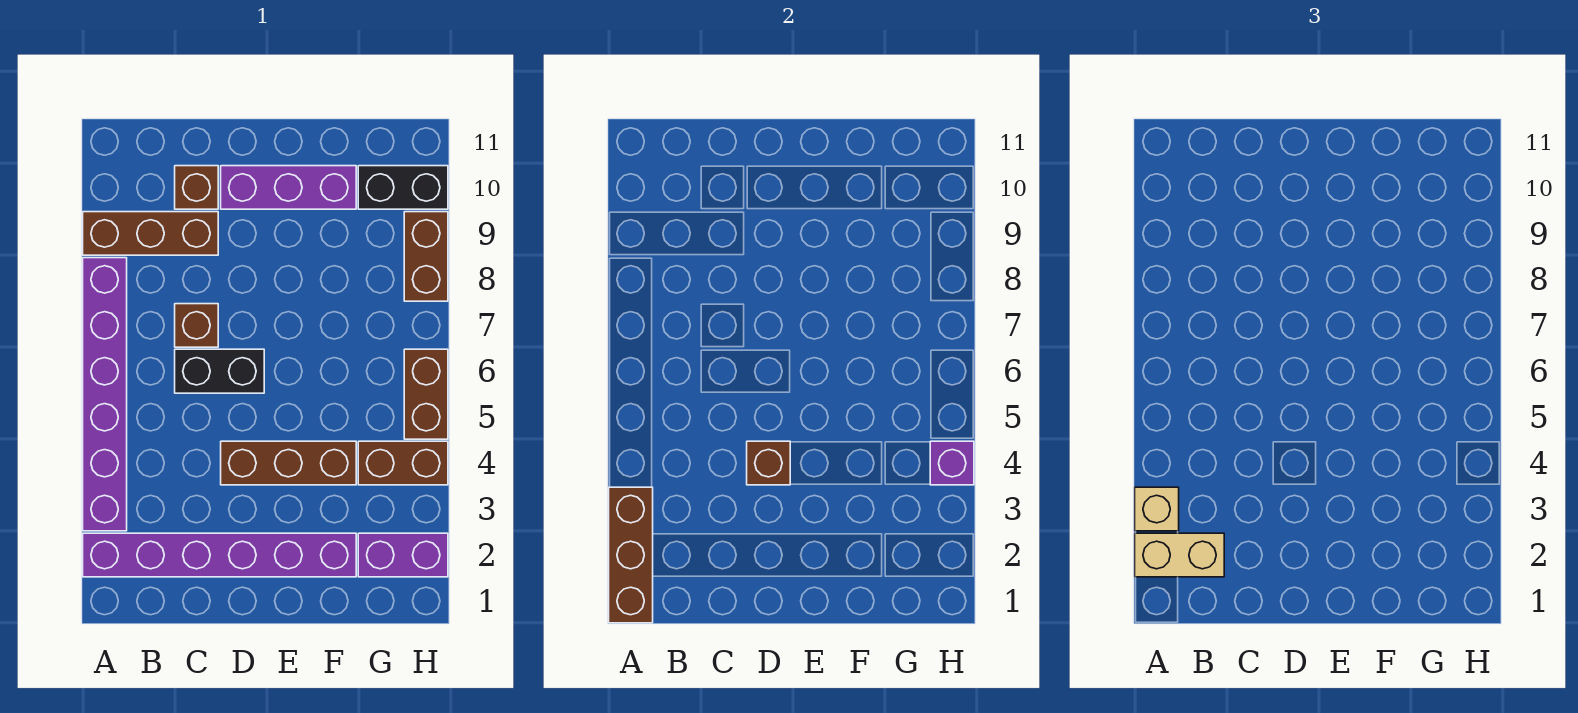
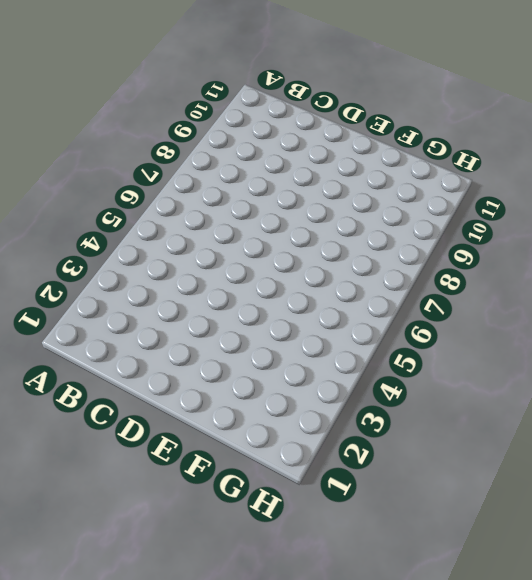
none -> purple 1x6 brick [83,533,356,577]
none -> purple 1x6 brick [83,258,127,531]
none -> brown 1x3 brick [83,212,218,255]

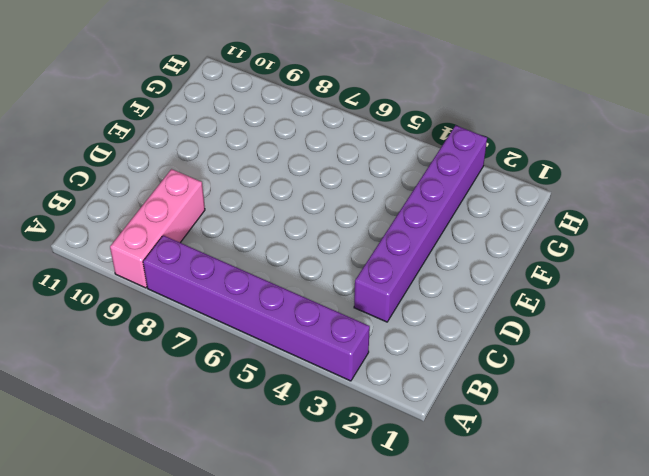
pink 1x3 brick [110,169,205,288] -> brown 1x3 brick [83,212,218,255]
purple 1x6 brick [354,125,487,322] -> purple 1x6 brick moved to [83,533,356,577]
none -> black 1x2 brick [175,349,264,393]
none -> brown 1x1 brick [175,304,218,347]
none -> brown 1x1 brick [175,166,218,209]

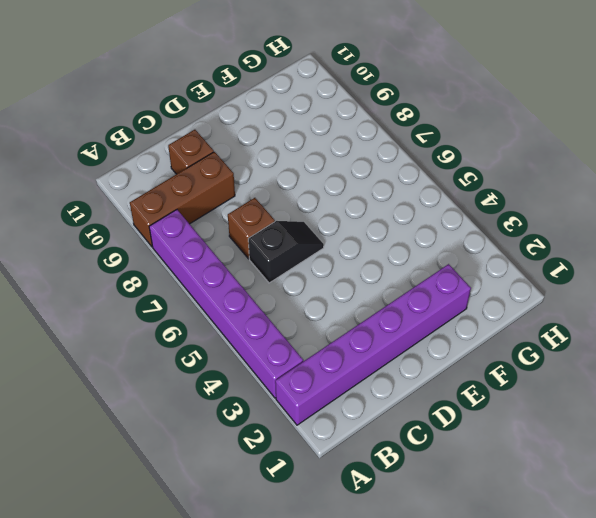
black 1x2 slope [248,221,324,283] -> black 1x2 brick [175,349,264,393]
none -> brown 1x3 brick [221,441,356,485]
none -> purple 1x3 brick [221,166,356,209]
none -> purple 1x2 brick [358,533,448,577]

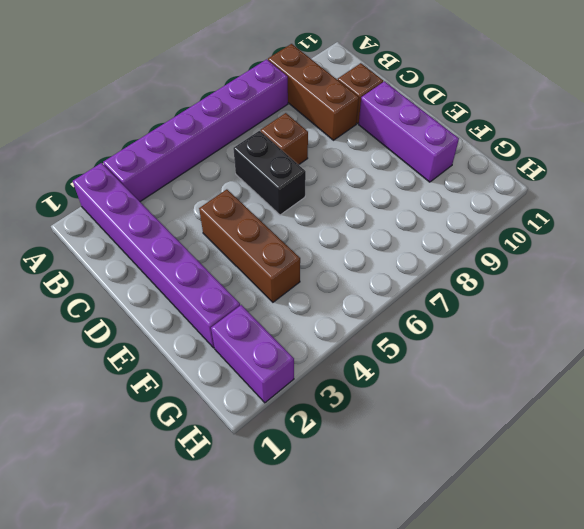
none -> brown 1x2 brick [358,441,448,485]
none -> black 1x2 brick [358,166,448,209]
none -> brown 1x2 brick [404,349,448,439]

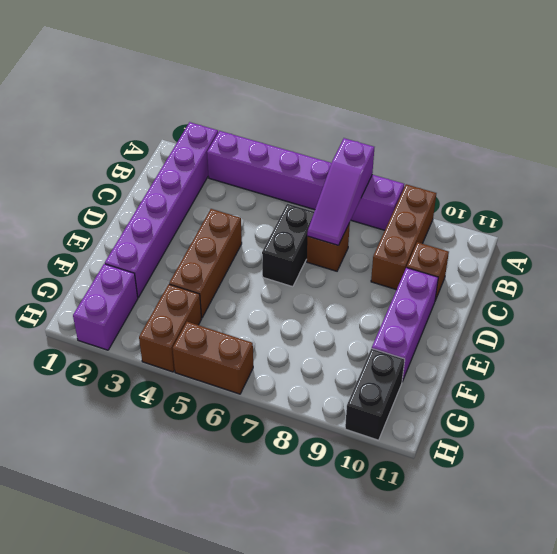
purple 1x3 slope [307,138,374,245] -> none
none -> brown 1x2 brick [404,212,448,301]
none -> brown 1x3 brick [609,487,653,623]
none -> brown 1x1 brick [747,441,790,485]

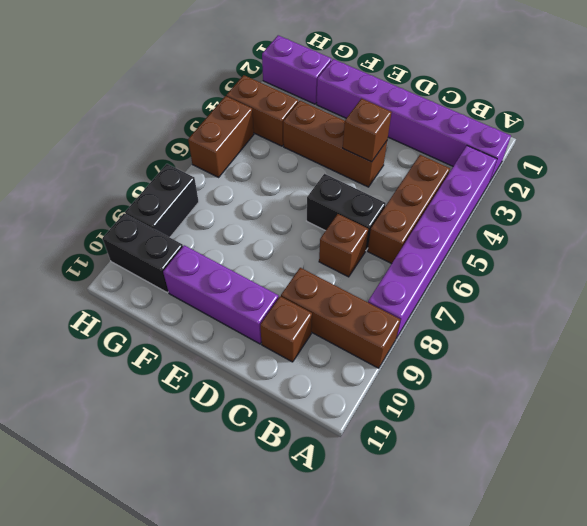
brown 1x3 brick [368,155,450,264] -> brown 1x3 brick moved to [609,487,653,623]
black 1x2 brick [125,164,199,237] -> brown 1x2 brick [404,212,448,301]
none -> purple 1x1 brick [930,441,974,485]
none -> tan 1x2 brick [1135,533,1224,577]
none -> tan 1x1 brick [1135,487,1179,531]

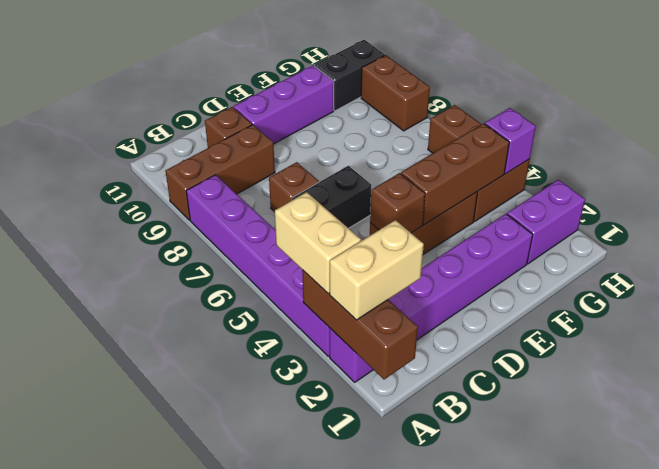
tan 1x2 brick [275,192,361,293] -> tan 1x1 brick [1135,487,1179,531]
brown 1x3 brick [401,123,509,225] -> none

